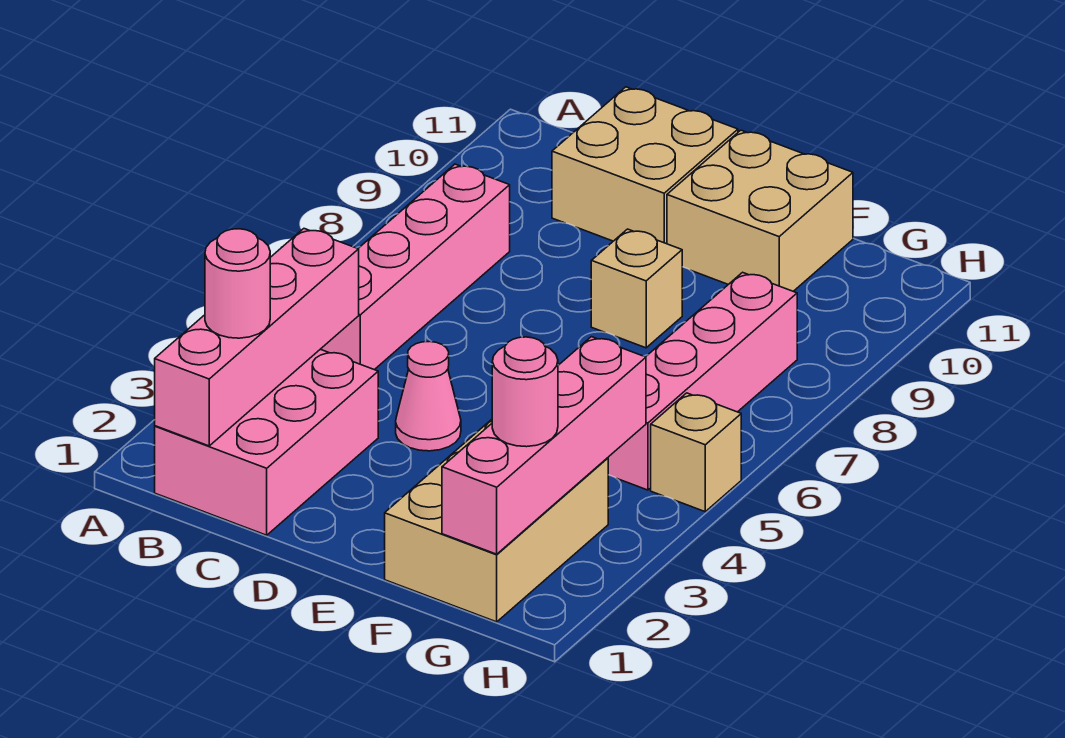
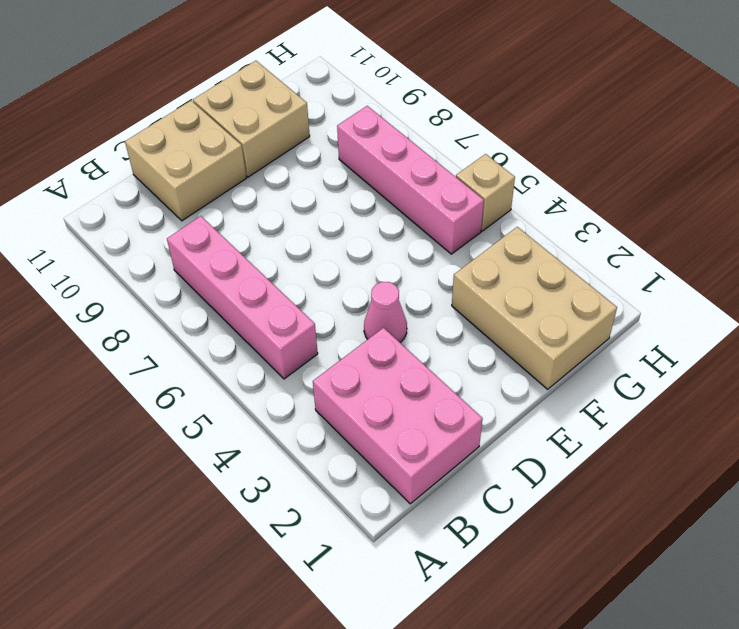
none -> tan 1x1 brick [591,229,682,348]
none -> pink 1x4 brick [155,229,359,446]
none -> pink 1x4 brick [442,337,646,554]

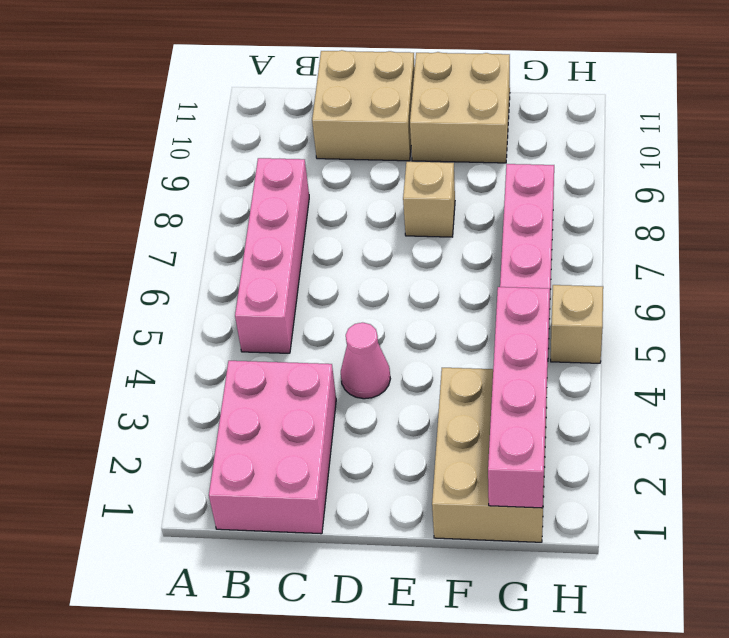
none -> pink 1x4 brick [155,229,359,446]
none -> pink 1x1 round brick [205,229,270,338]
none -> pink 1x1 round brick [492,337,558,447]

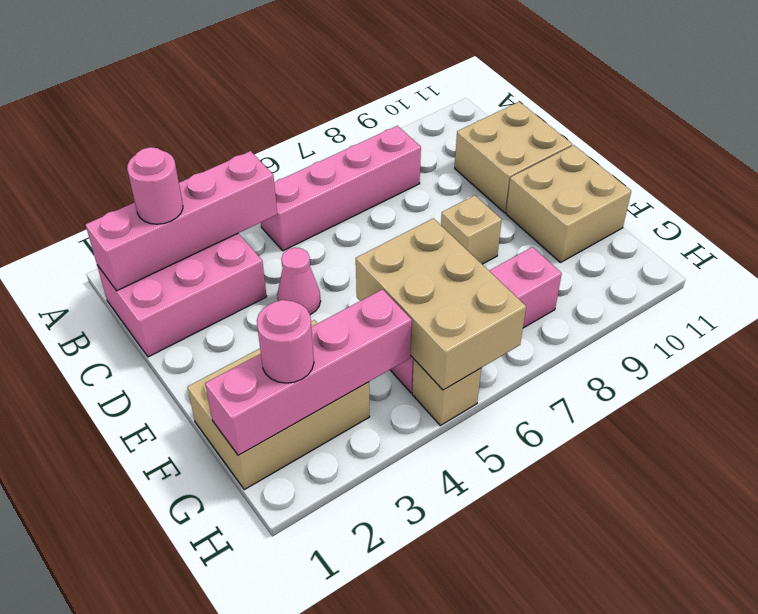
tan 2x3 brick [356,218,526,390] -> none

